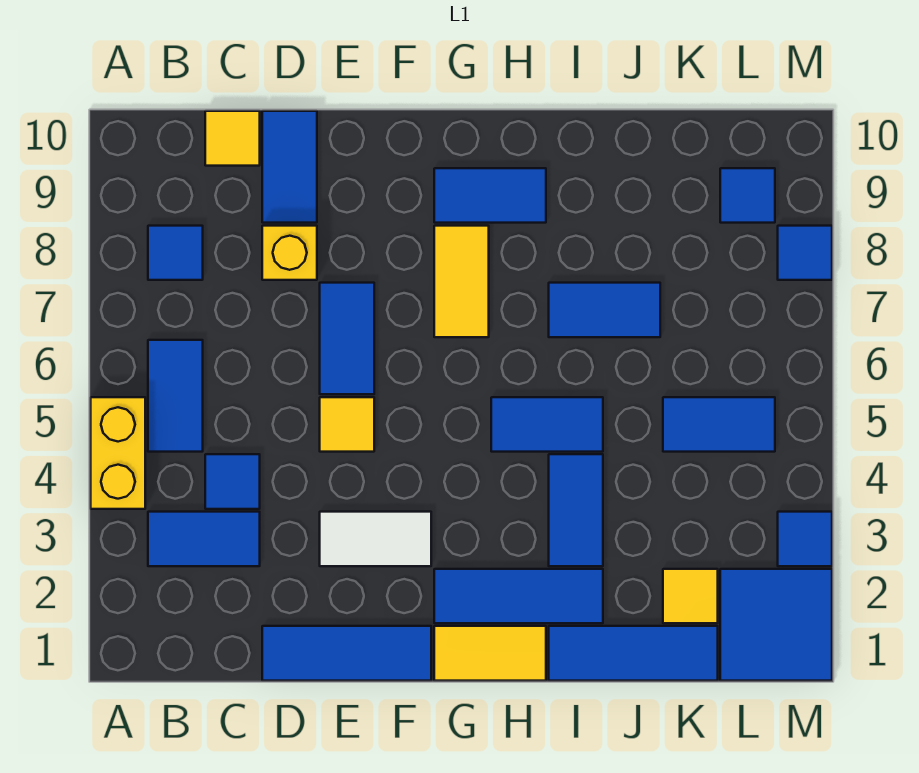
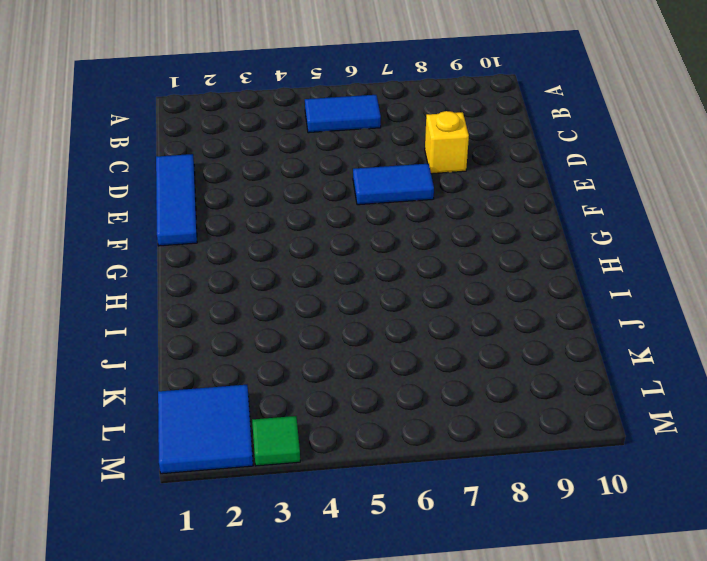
green 1x1 tile [252,416,300,466] -> blue 1x1 tile [778,512,832,566]
none -> yellow 1x2 brick [91,397,145,509]
none -> blue 1x2 tile [148,512,260,566]
none -> blue 1x1 tile [148,226,203,280]

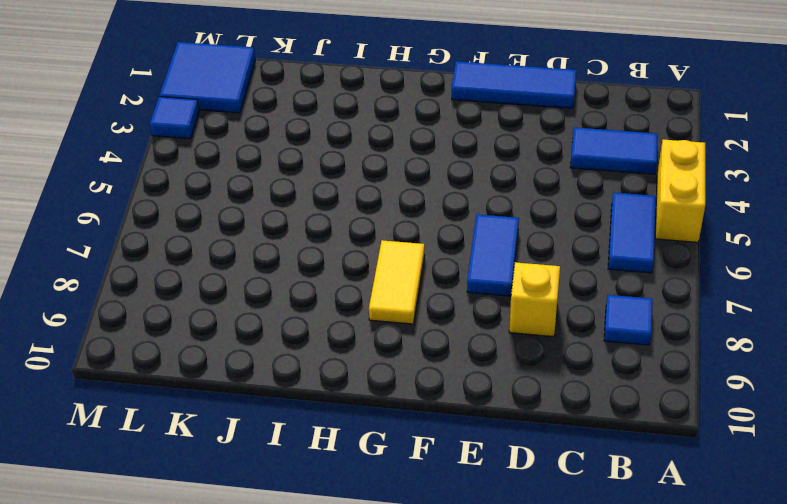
none -> blue 1x1 tile [205,454,260,509]
none -> yellow 1x1 tile [205,111,260,166]
none -> blue 1x2 tile [262,111,317,223]

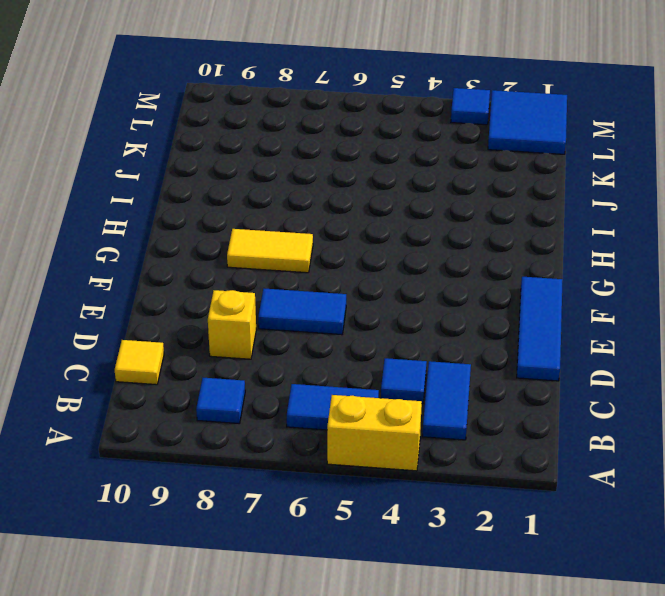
none -> blue 1x2 tile [262,111,317,223]
none -> white 1x2 tile [320,512,431,566]
none -> yellow 1x1 tile [320,397,374,452]

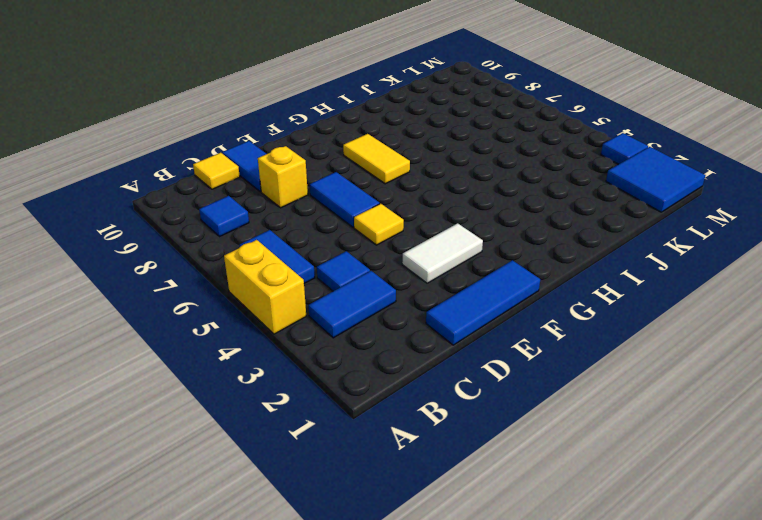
none -> yellow 1x2 tile [434,626,546,681]
none -> blue 1x3 tile [434,569,603,623]
none -> blue 1x2 tile [434,168,546,223]

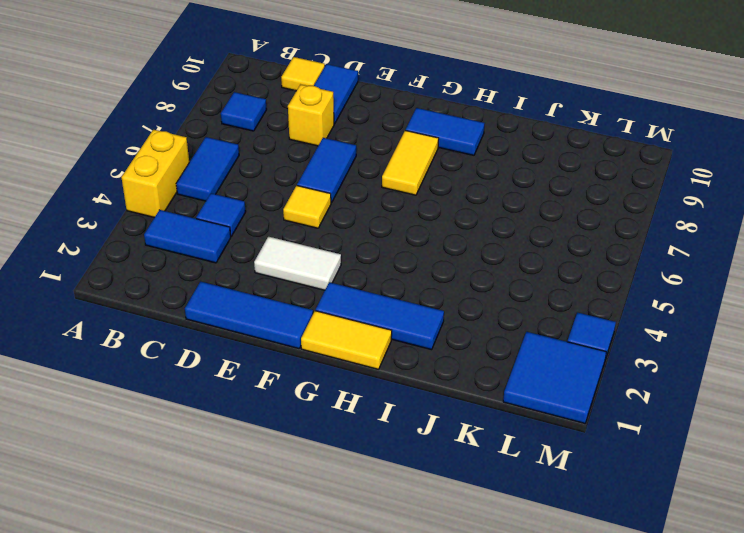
none -> blue 1x2 tile [491,397,603,452]
none -> blue 1x3 tile [549,626,718,681]
none -> blue 1x2 tile [549,454,603,566]

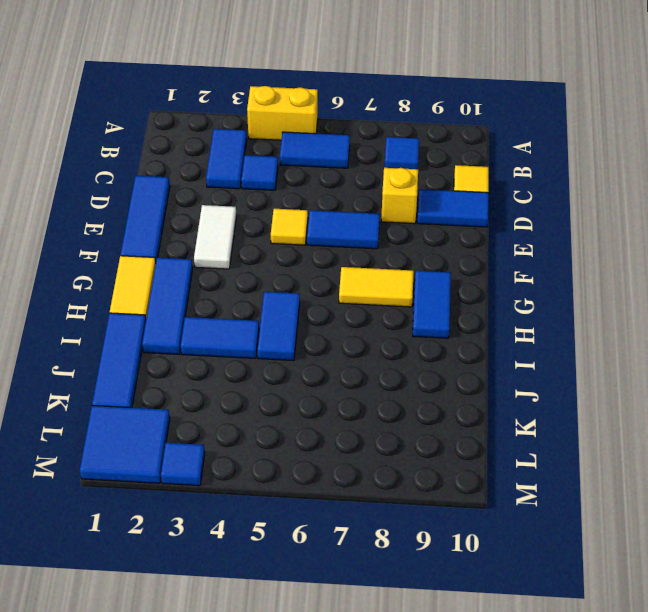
none -> blue 1x2 tile [549,283,660,337]
none -> yellow 1x1 tile [663,569,718,623]
none -> blue 1x2 tile [663,397,775,452]

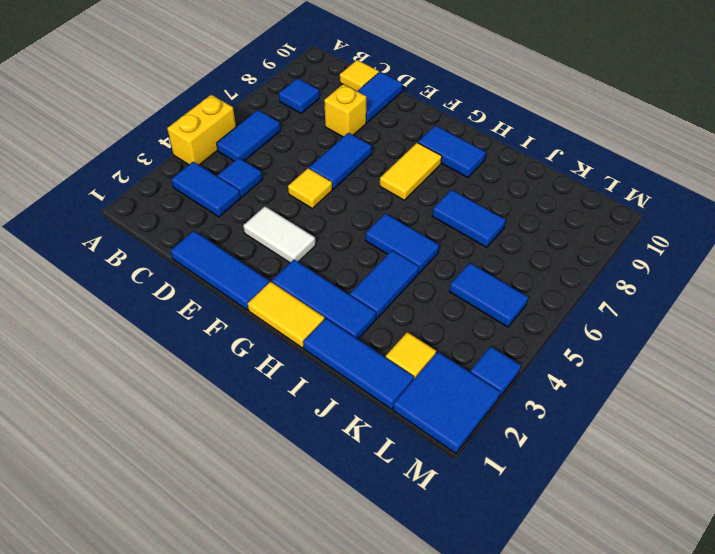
none -> blue 1x1 tile [720,168,775,223]
none -> blue 1x1 tile [778,226,832,280]

